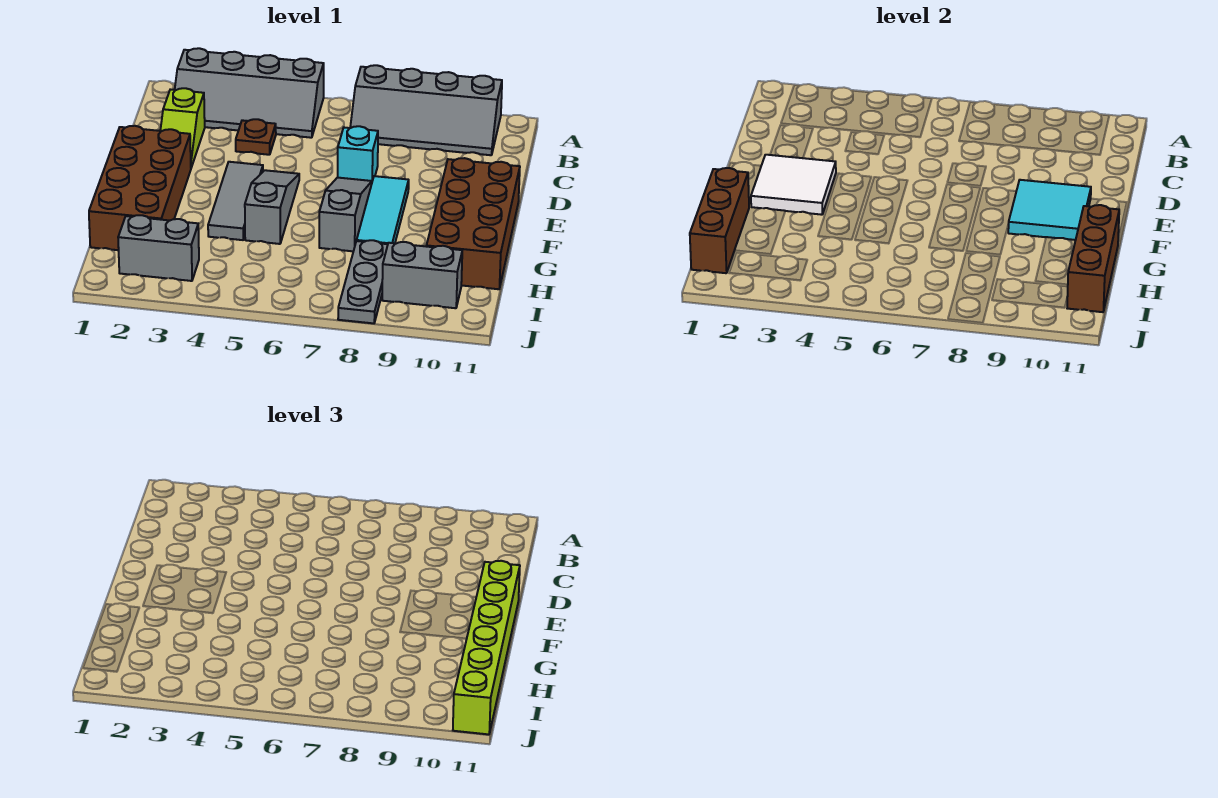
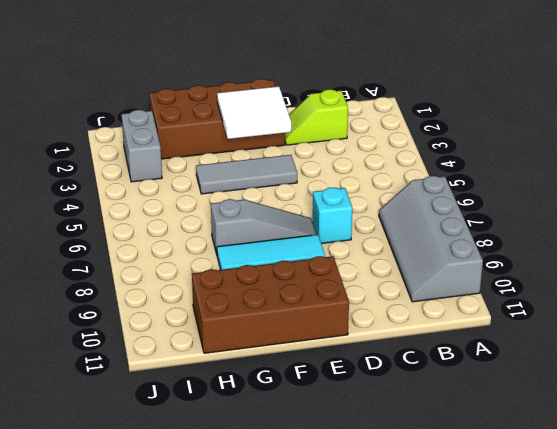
none -> grey 2x4 slope [175,48,324,138]
none -> brown 1x1 plate [236,119,276,155]
none -> grey 1x3 slope [245,170,299,244]

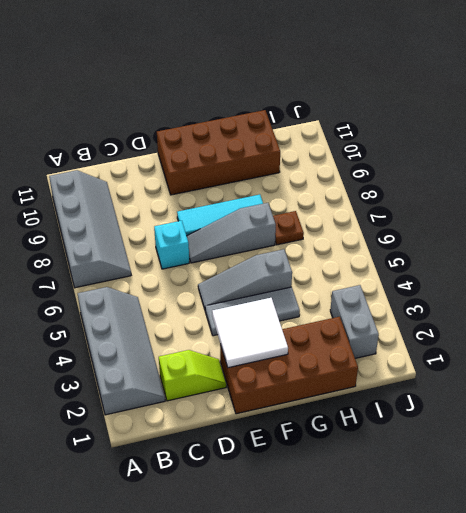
brown 1x1 plate [273,211,304,245] -> brown 1x1 plate moved to [236,119,276,155]
none -> grey 1x3 plate [338,240,388,323]
none -> grey 1x2 brick [382,242,462,308]
none -> cyan 2x2 tile [1008,180,1091,240]

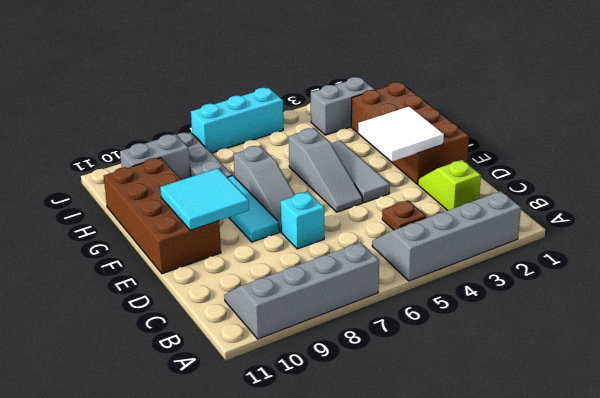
cyan 1x3 brick [191,88,283,153] -> none
none -> brown 1x3 brick [690,168,749,273]
none -> brown 1x3 brick [1067,205,1119,312]
none -> lime 1x6 brick [453,561,520,734]

